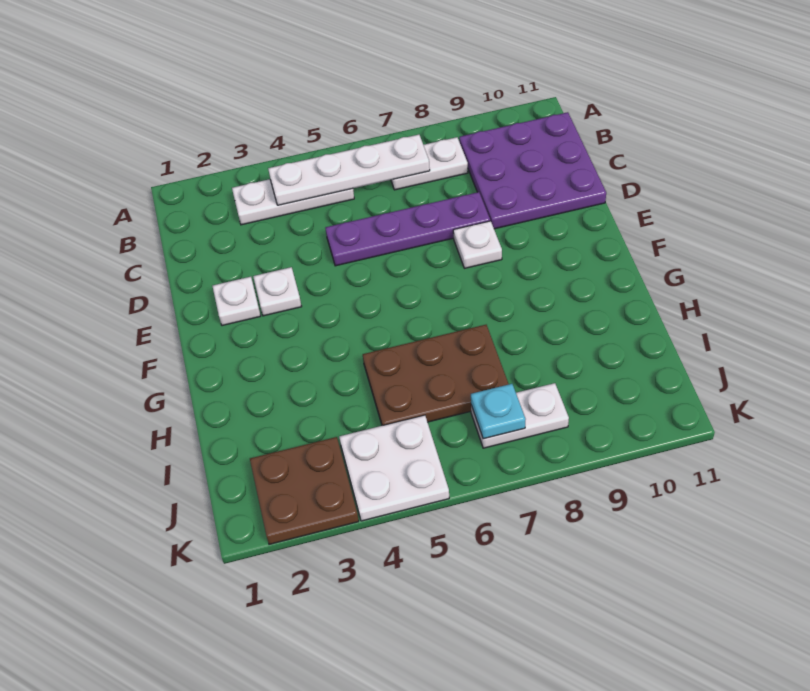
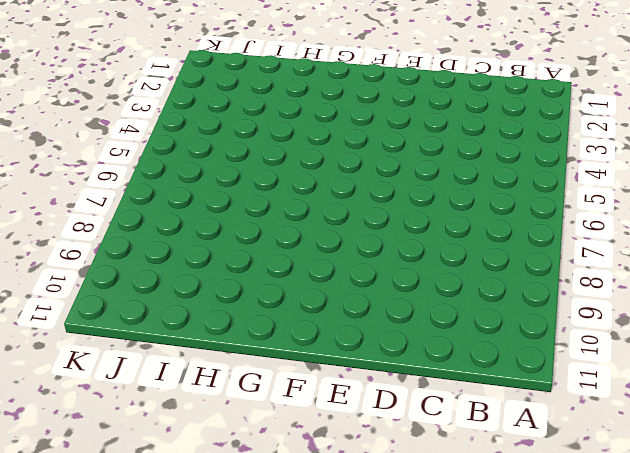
none -> white 1x3 plate [232,179,354,225]
none -> white 1x2 plate [391,137,468,190]
none -> purple 3x3 plate [459,112,606,229]

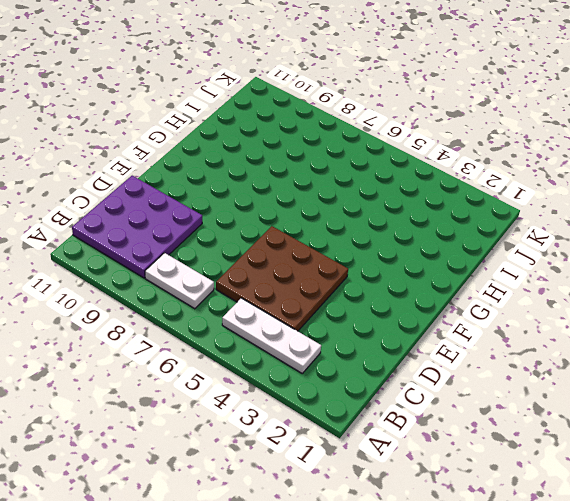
brown 3x3 plate [216,226,348,331] -> purple 1x4 plate [325,192,490,266]
none -> white 1x1 plate [212,277,261,326]
none -> white 1x1 plate [253,267,302,316]
none -> white 1x1 plate [453,221,502,268]

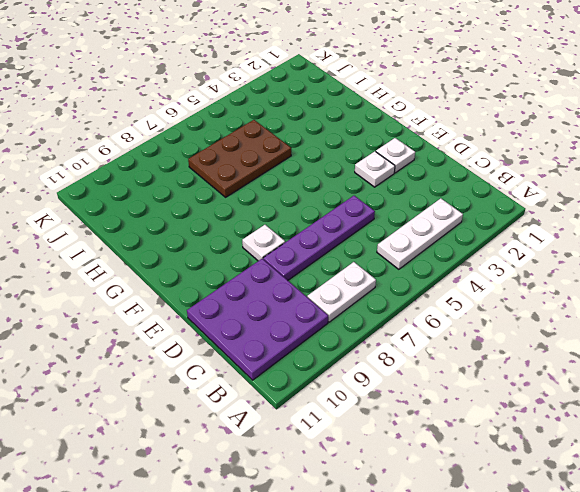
none -> brown 2x2 plate [250,437,359,544]
none -> white 2x2 plate [339,415,449,521]
none -> white 1x2 plate [471,383,569,448]

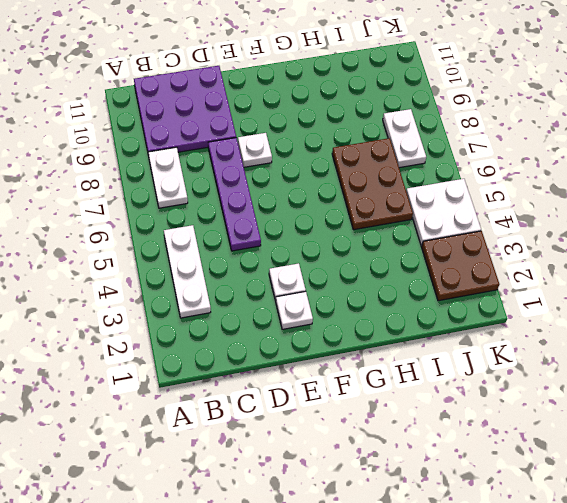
none -> white 1x4 plate [268,135,430,205]
none -> cyan 1x1 plate [471,384,526,439]

